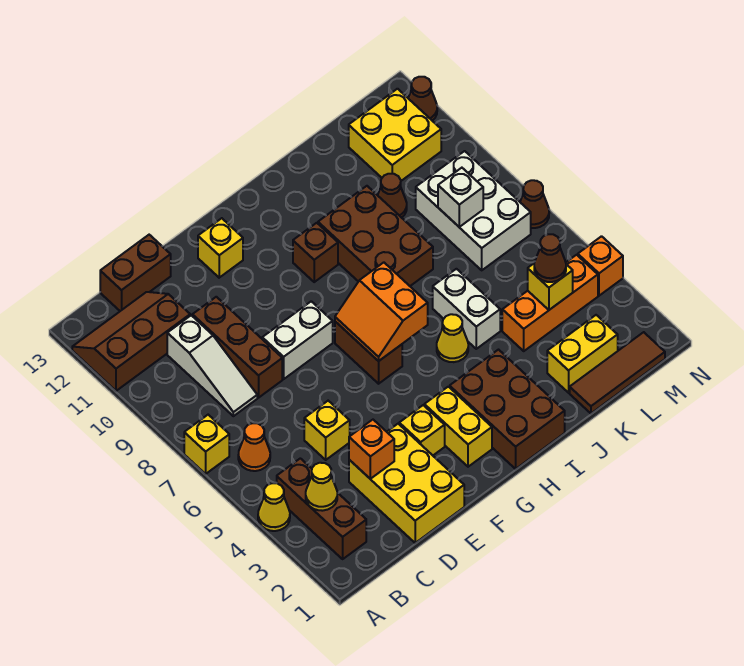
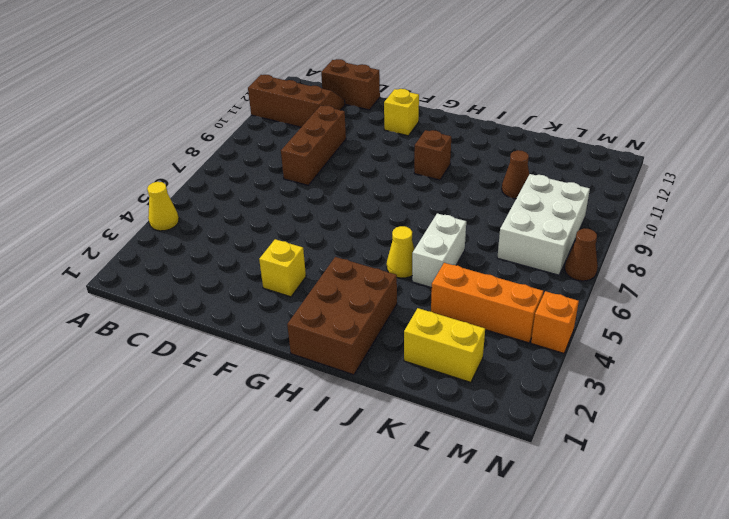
none -> yellow 1x1 brick [184,415,229,474]
none -> brown 1x3 brick [277,458,366,559]
none -> orange 1x1 cone [238,423,270,471]
none -> white 1x3 slope [167,315,257,416]

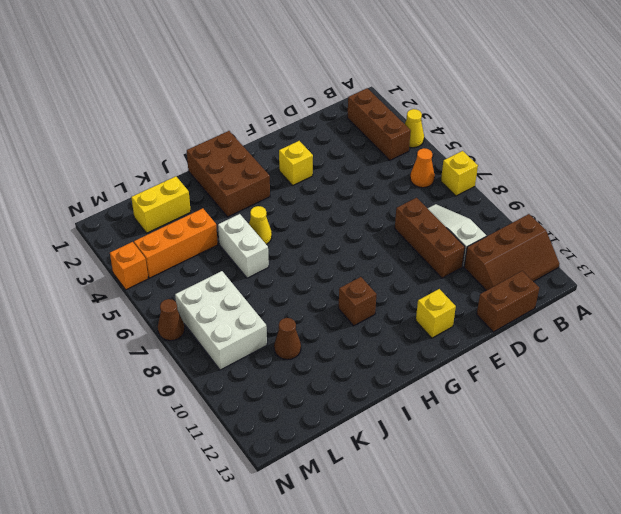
none -> yellow 2x3 brick [349,424,464,543]
none -> yellow 1x1 brick [304,401,350,460]
none -> white 1x2 brick [262,301,333,379]
none -> yellow 1x2 brick [424,387,492,467]

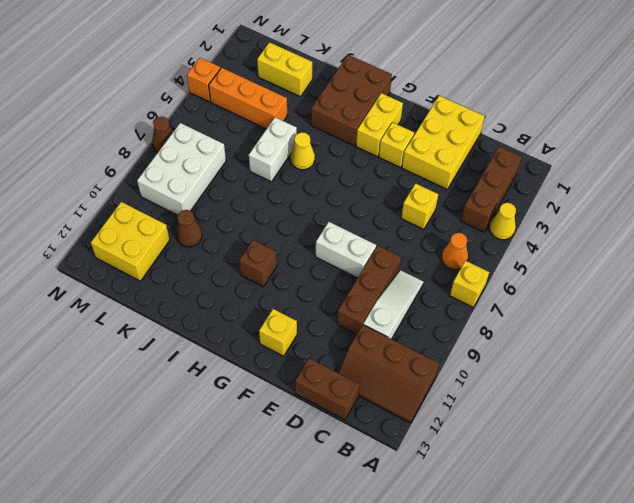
none -> brown 1x2 brick [335,321,402,384]
none -> brown 2x3 brick [318,186,433,286]
none -> brown 1x3 tile [570,332,665,413]
none -> brown 1x1 cone [408,77,437,121]

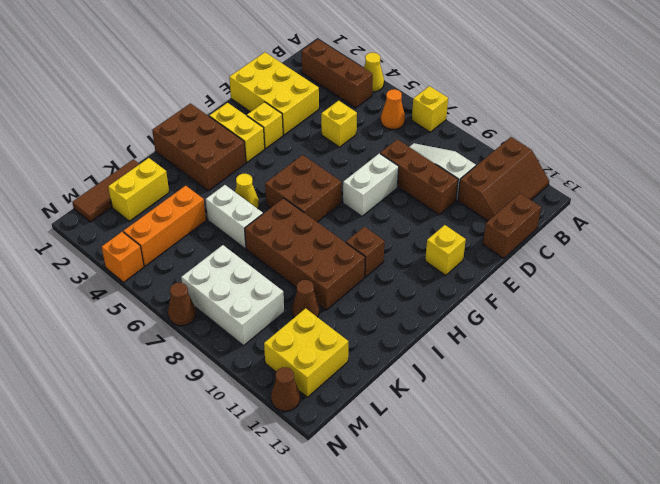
brown 2x2 brick [265,155,341,222] -> brown 1x2 brick [335,321,402,384]
brown 2x4 brick [245,198,365,310] -> brown 2x3 brick [318,186,433,286]
none -> yellow 1x1 cone [306,463,337,511]
none -> orange 1x1 brick [349,420,394,479]
none -> orange 2x2 slope [335,262,428,361]
none -> yellow 1x1 brick [528,264,573,310]

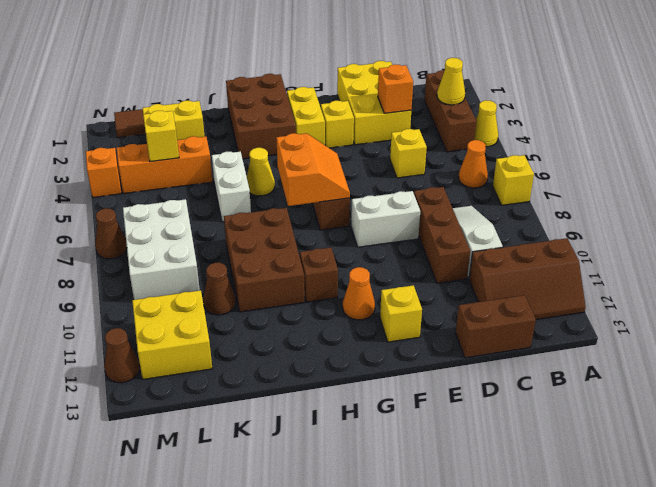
orange 1x1 cone [343,267,375,320] -> none
none -> white 1x1 brick [438,168,483,227]
none -> brown 1x1 cone [534,234,566,282]

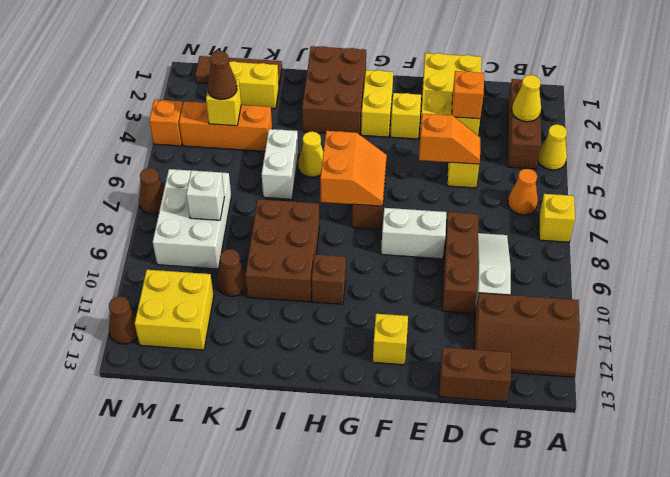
orange 1x2 slope [419,114,480,164] -> none

